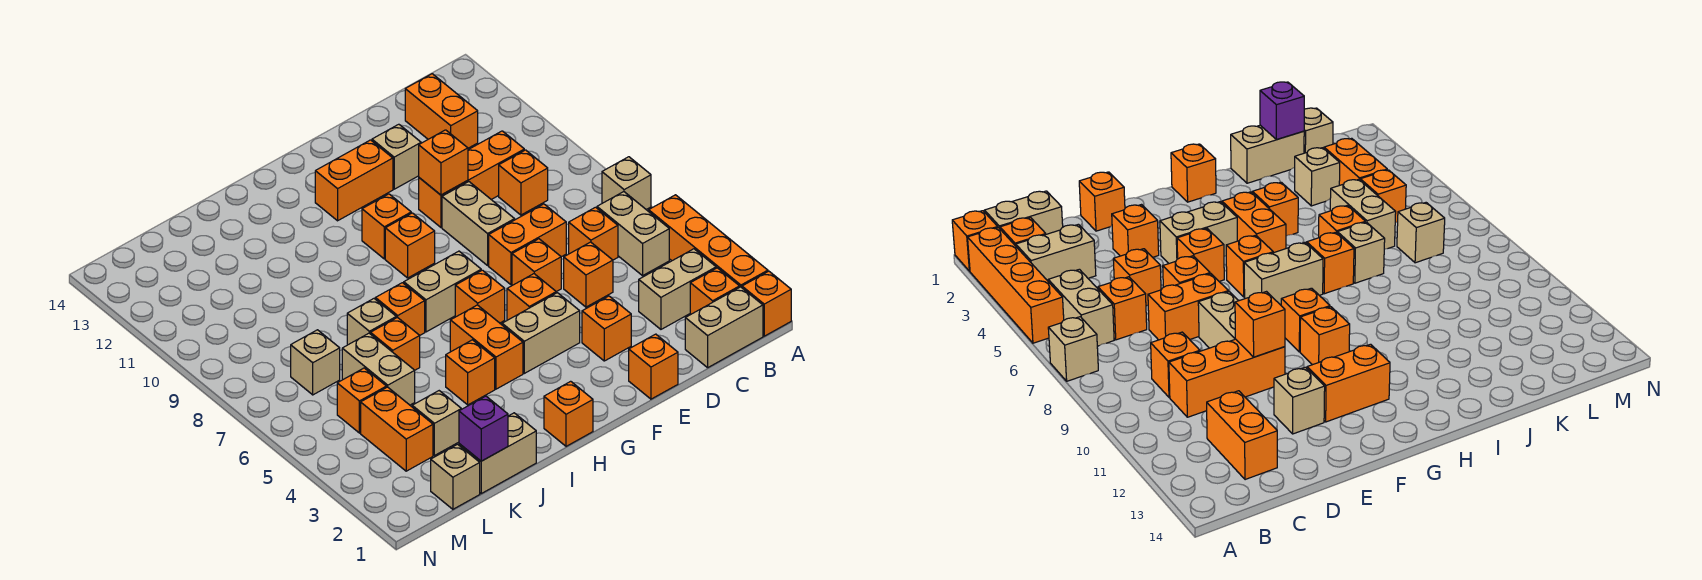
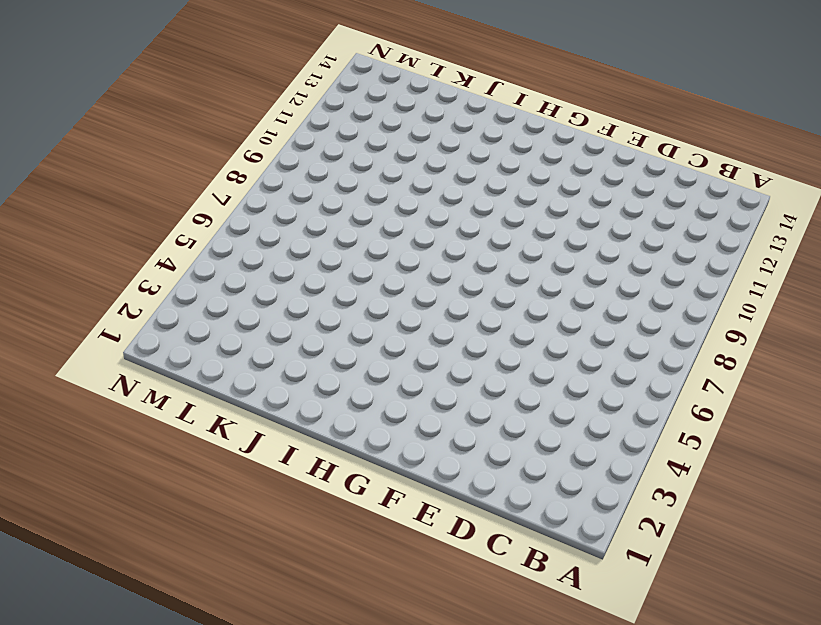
none -> orange 1x1 brick [742,271,791,336]
none -> orange 1x4 brick [649,195,768,288]
none -> tan 1x1 brick [602,157,651,210]
none -> tan 1x2 brick [685,287,763,368]

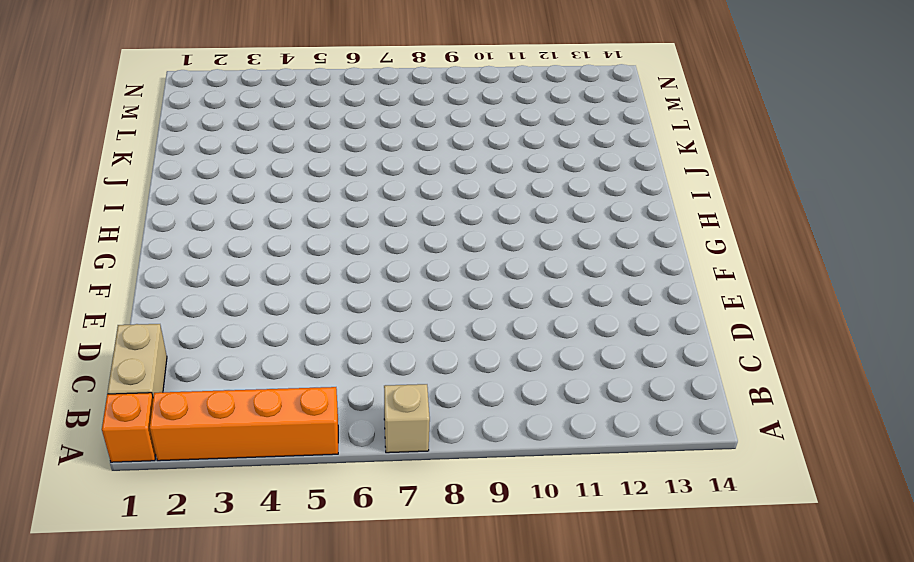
none -> orange 1x1 brick [690,268,740,315]
none -> tan 1x2 brick [639,249,716,329]
none -> tan 1x2 brick [597,192,669,276]
none -> orange 1x1 brick [569,207,618,260]

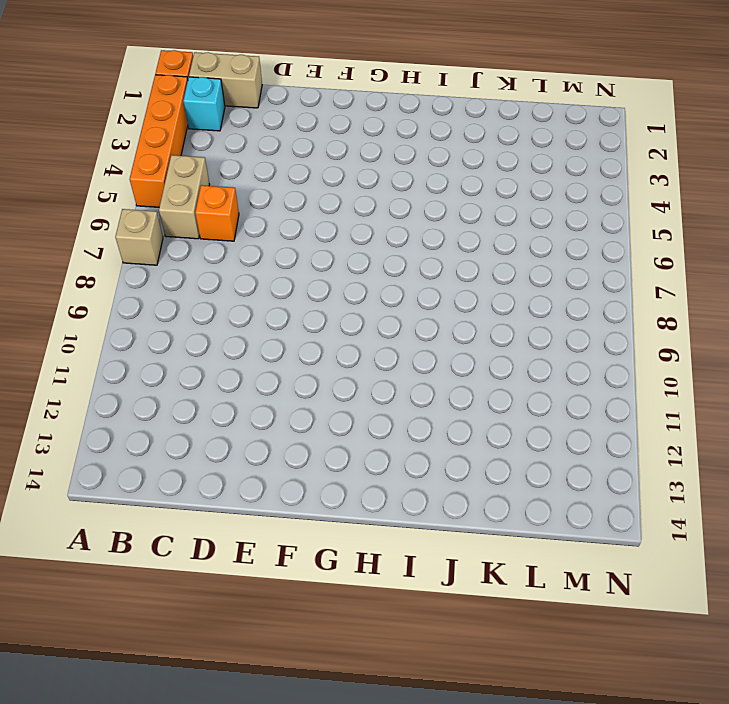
cyan 1x1 brick [183,77,225,131] -> orange 1x1 brick [690,268,740,315]
none -> tan 1x2 brick [639,249,716,329]
none -> orange 1x1 brick [499,150,548,215]
none -> orange 1x3 brick [419,131,524,227]
none -> orange 1x2 brick [405,74,478,148]

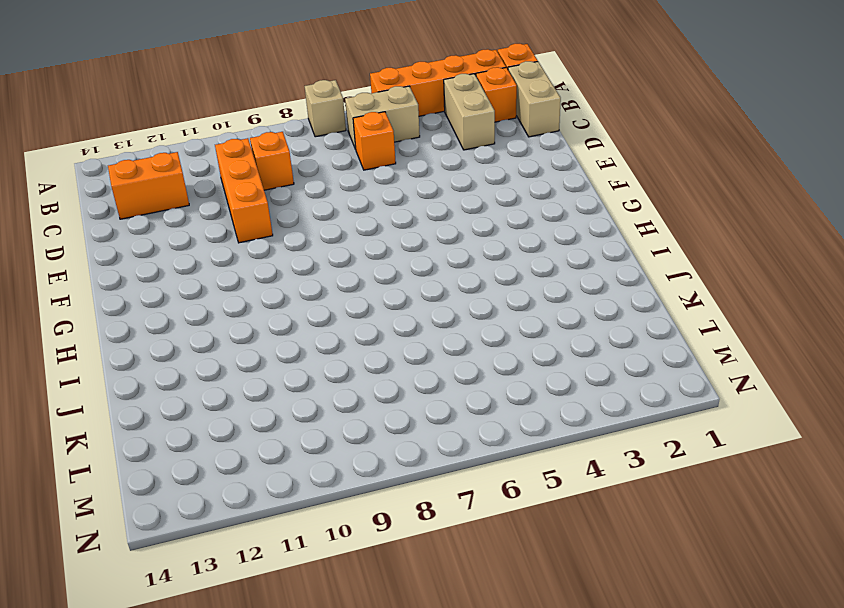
none -> orange 1x1 brick [564,242,613,307]
none -> orange 1x2 brick [489,204,566,285]
none -> orange 1x1 brick [629,334,678,399]
none -> orange 1x1 brick [582,296,631,361]

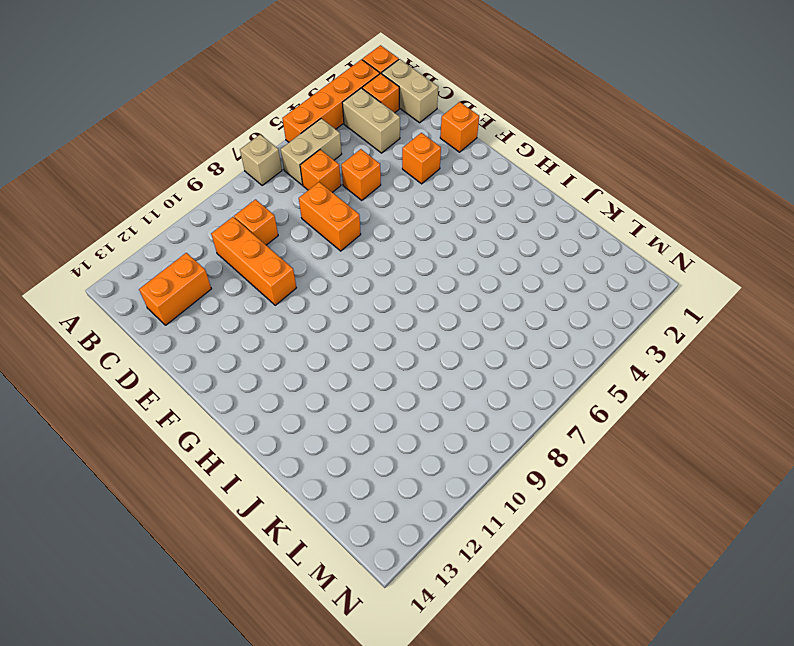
none -> orange 1x1 brick [512,239,561,292]
none -> tan 1x2 brick [442,182,515,265]
none -> tan 1x1 brick [372,124,421,189]
none -> tan 1x2 brick [502,293,580,373]

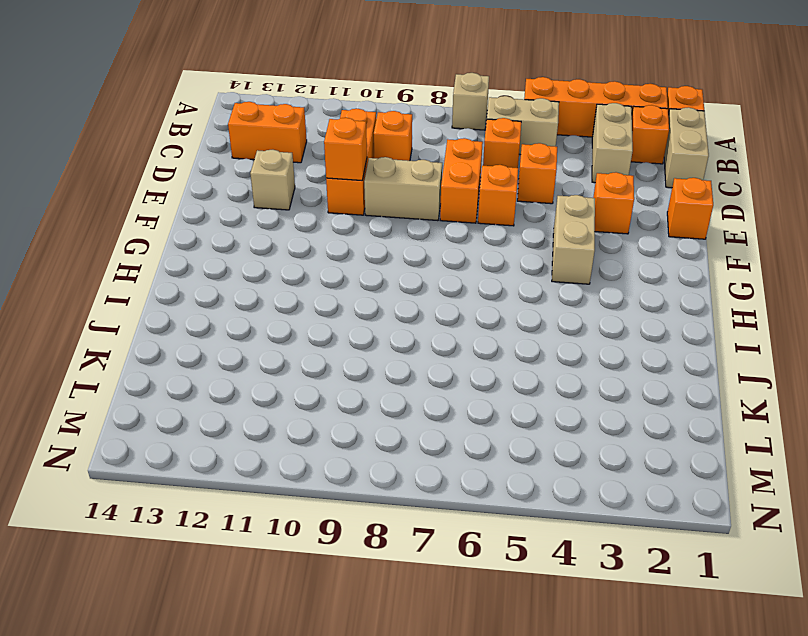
none -> orange 1x1 brick [507,274,556,320]
none -> orange 1x2 brick [315,140,393,221]
none -> orange 1x1 brick [455,270,505,323]
none -> tan 1x2 brick [404,251,481,332]

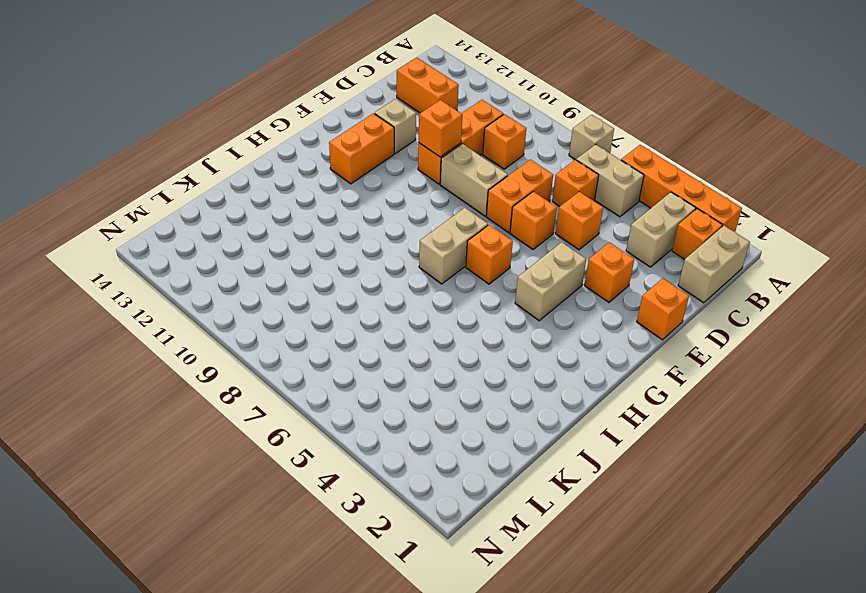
none -> orange 1x1 brick [742,271,791,336]
none -> orange 1x1 brick [507,274,556,320]
none -> orange 1x1 brick [385,213,435,278]
none -> orange 1x1 brick [362,194,411,259]

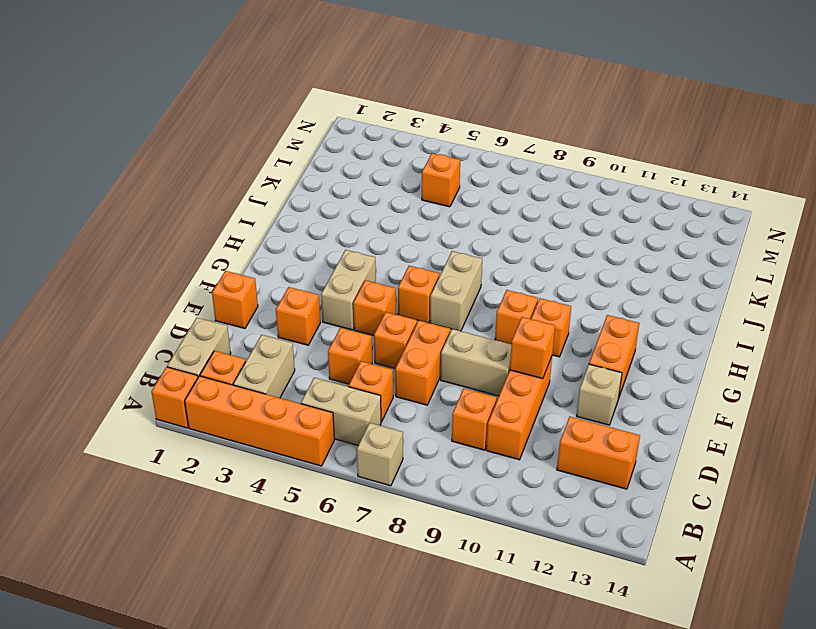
none -> orange 1x1 brick [544,381,593,446]
none -> orange 1x2 brick [450,305,523,389]
none -> orange 1x1 brick [446,340,495,405]
none -> orange 1x1 brick [375,283,425,335]

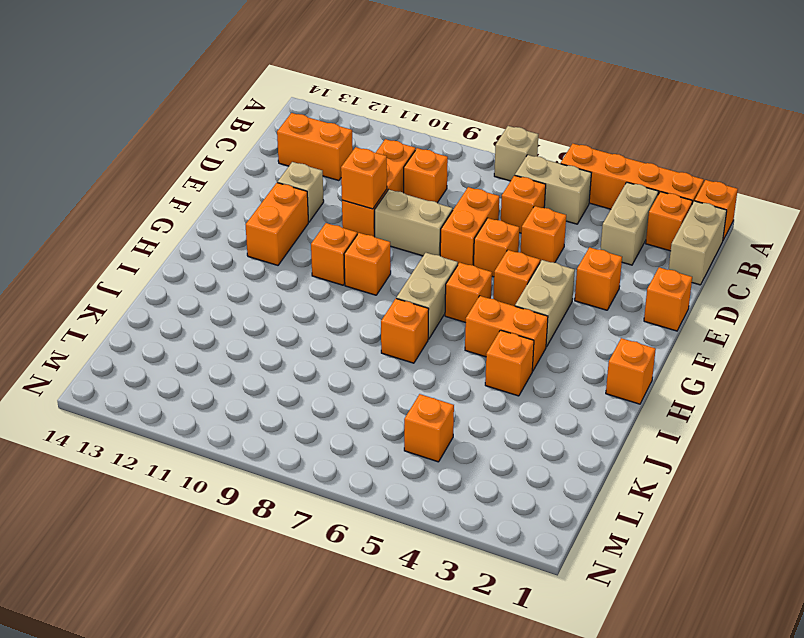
none -> tan 1x2 brick [459,413,536,493]
none -> orange 1x1 brick [371,317,420,370]
none -> tan 1x1 brick [347,299,396,345]
none -> tan 1x1 brick [412,391,461,455]

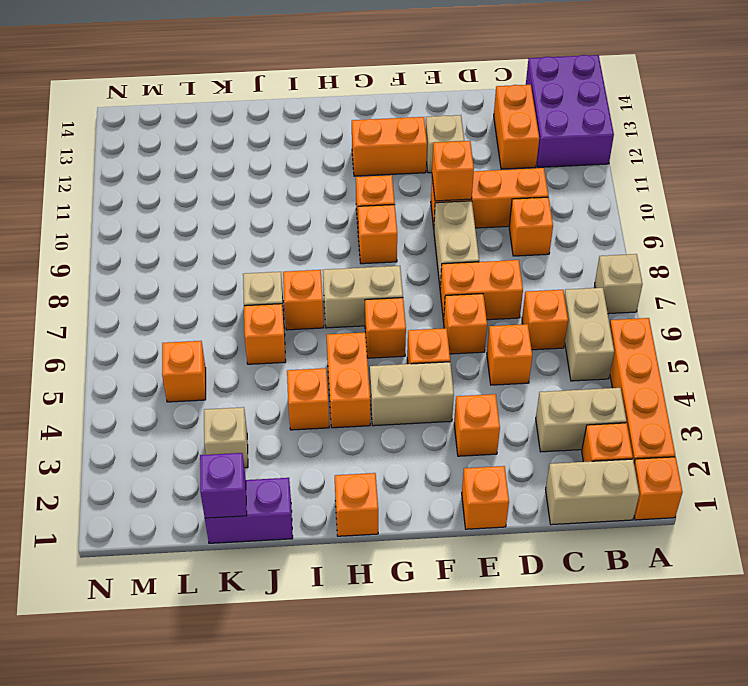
purple 2x3 brick [526,55,614,167] -> none
purple 1x2 brick [205,478,293,543] -> tan 1x2 brick [459,413,536,493]
none -> tan 1x2 brick [342,333,415,405]
none -> tan 1x1 brick [431,444,480,509]
none -> orange 1x2 brick [361,387,433,471]
none -> tan 1x1 brick [291,330,340,395]

